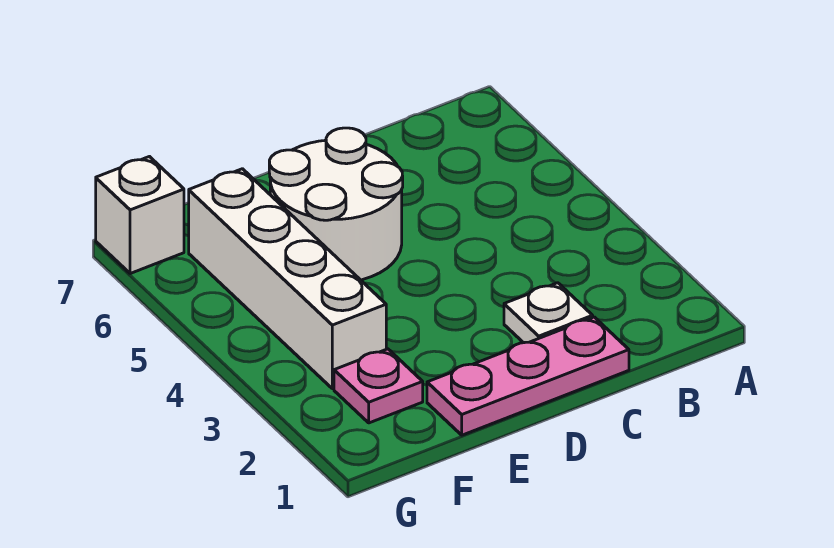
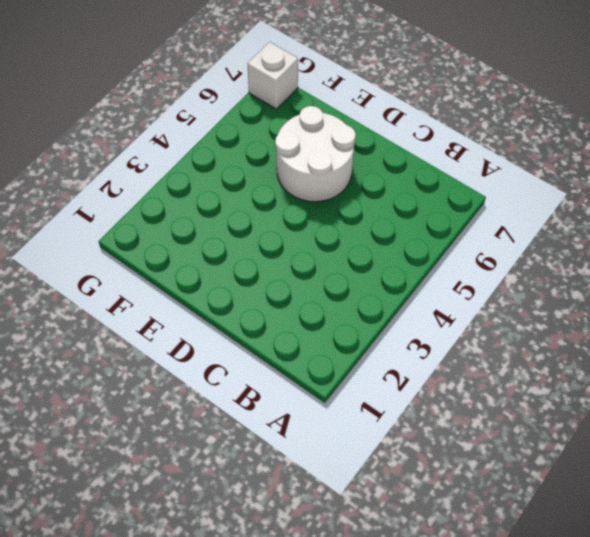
none -> pink 1x3 plate [427,317,629,435]
none -> white 1x1 plate [504,283,593,343]

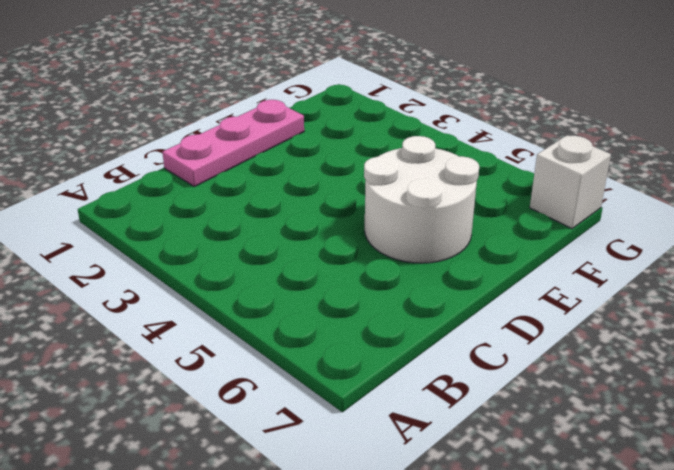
none -> white 1x1 plate [504,283,593,343]
none -> pink 1x1 plate [334,349,423,423]

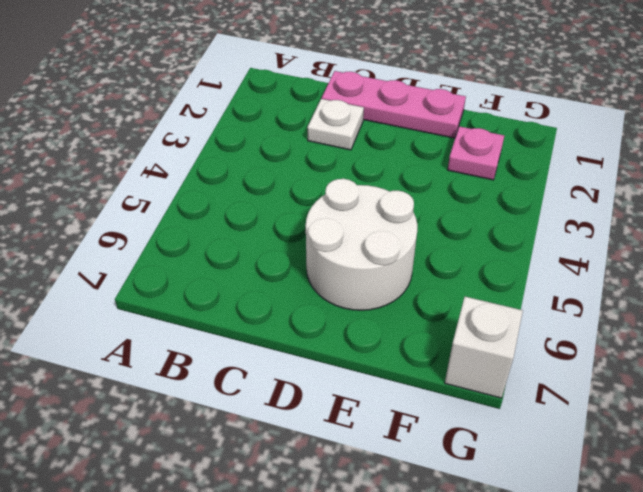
none -> white 1x4 brick [189,169,386,389]

